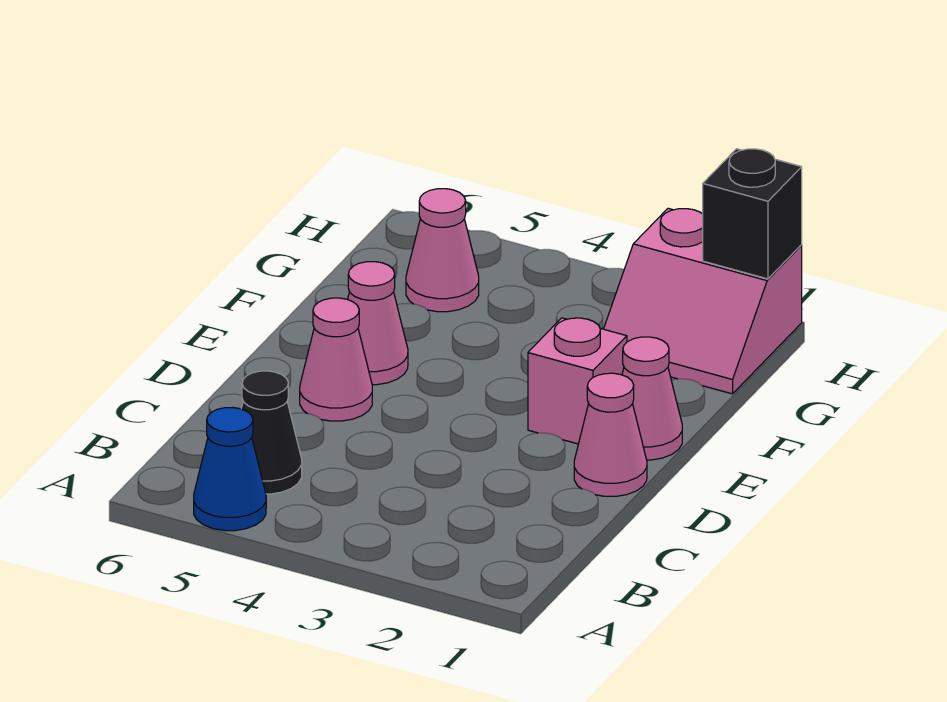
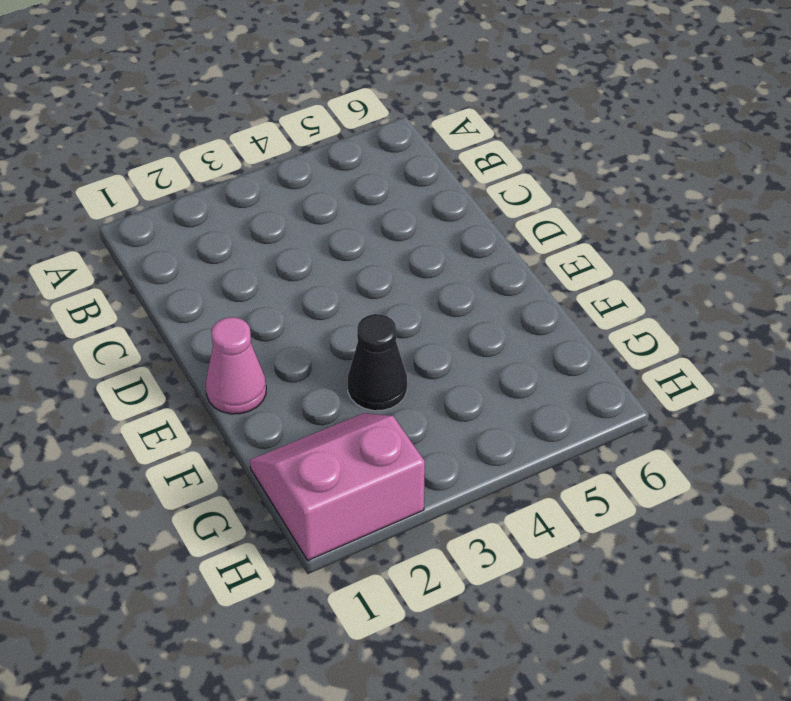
black 1x1 cone [348,314,407,411] -> black 1x1 cone moved to [241,371,302,494]
none -> blue 1x1 cone [194,407,266,531]
none -> pink 1x1 cone [574,373,647,496]

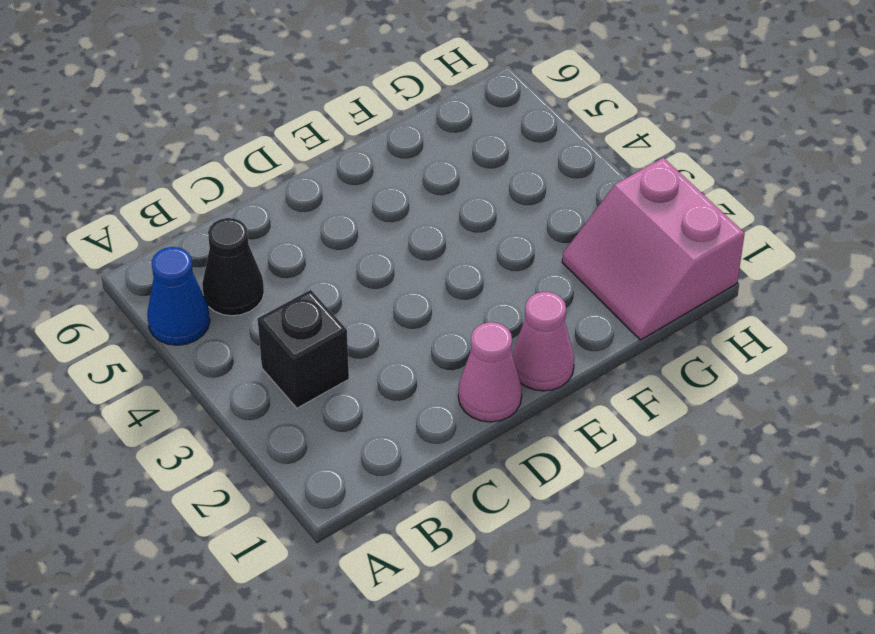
black 1x1 brick [258,290,349,408] -> black 1x1 brick moved to [703,149,802,279]
none -> pink 1x1 cone [300,298,372,421]
none -> pink 1x1 brick [528,318,627,444]

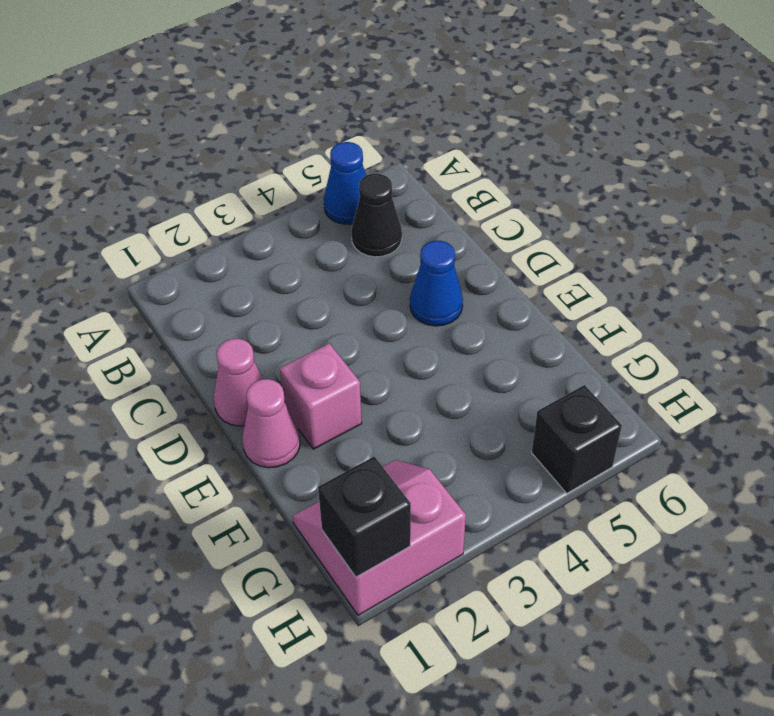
blue 1x1 cone [410,241,463,326] -> pink 1x1 cone [300,298,372,421]
black 1x1 brick [532,385,622,493] -> none
none -> pink 1x1 cone [348,262,408,385]
none -> pink 1x1 cone [406,189,479,312]

